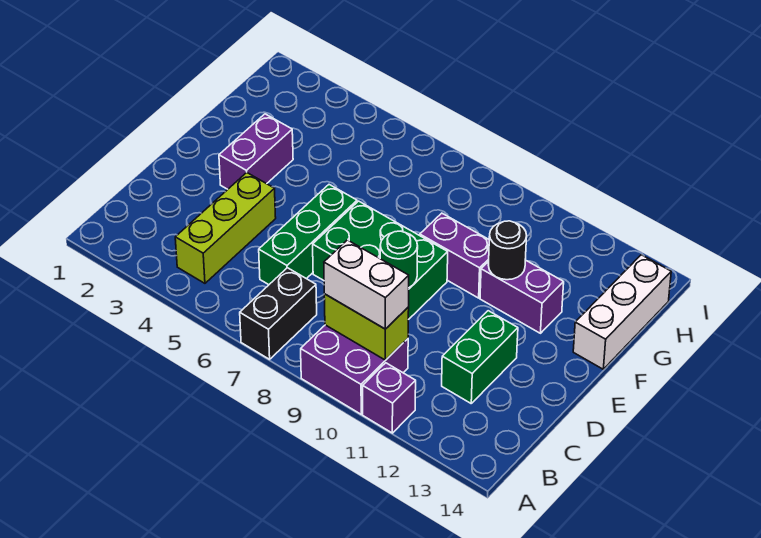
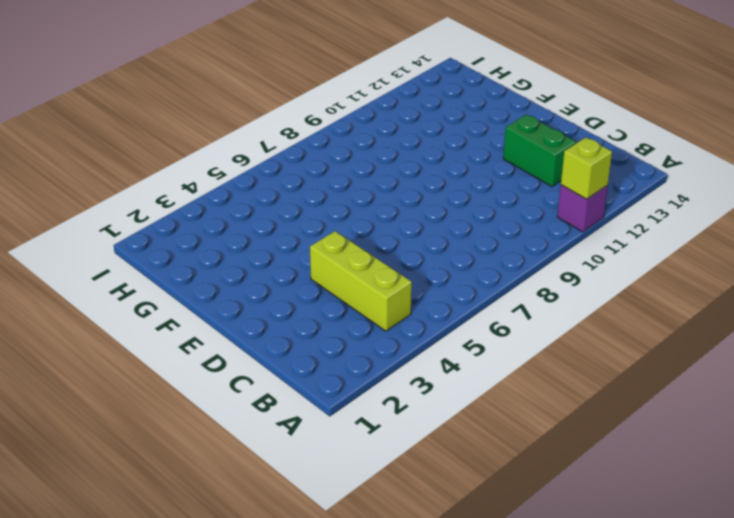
lime 1x1 brick [561,137,612,199] -> none
none -> black 1x2 brick [240,268,317,359]
none -> purple 2x2 brick [301,325,408,414]
none -> green 1x3 brick [259,185,357,285]

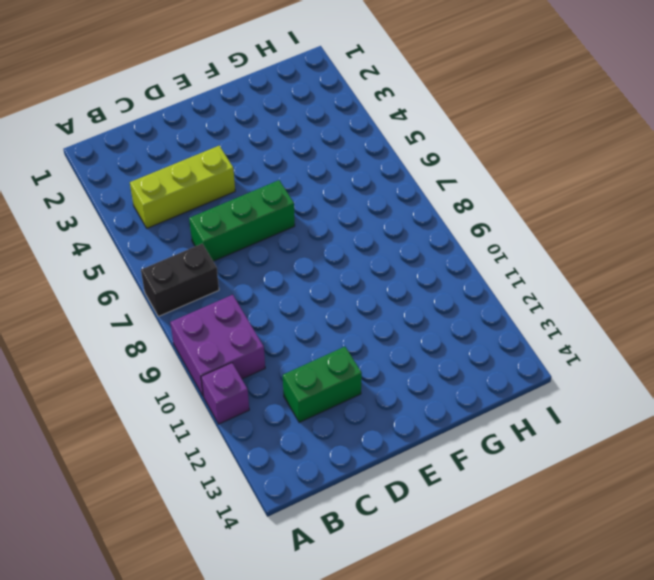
none -> green 2x3 brick [313,201,448,320]
none -> purple 1x2 brick [219,114,293,189]
none -> purple 1x2 brick [420,213,489,298]

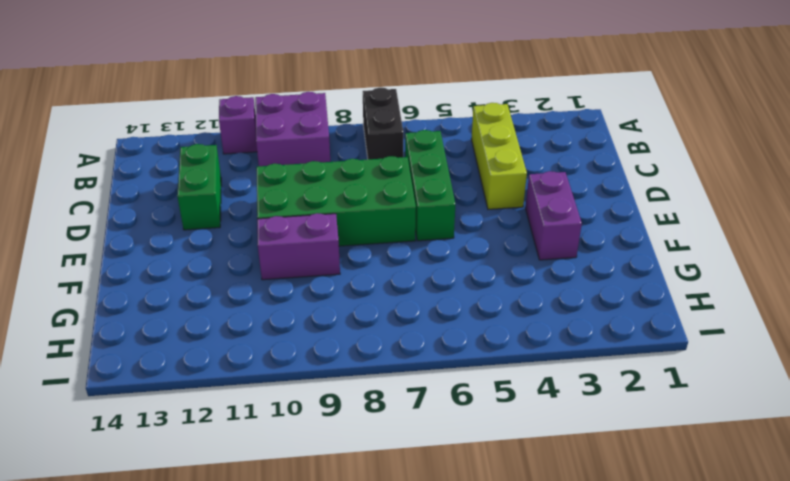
green 2x4 brick [256,156,416,246] -> green 2x3 brick [313,201,448,320]
none -> purple 1x2 brick [480,260,564,333]
none -> white 1x3 brick [573,255,671,369]
none -> lime 1x2 brick [324,294,409,360]

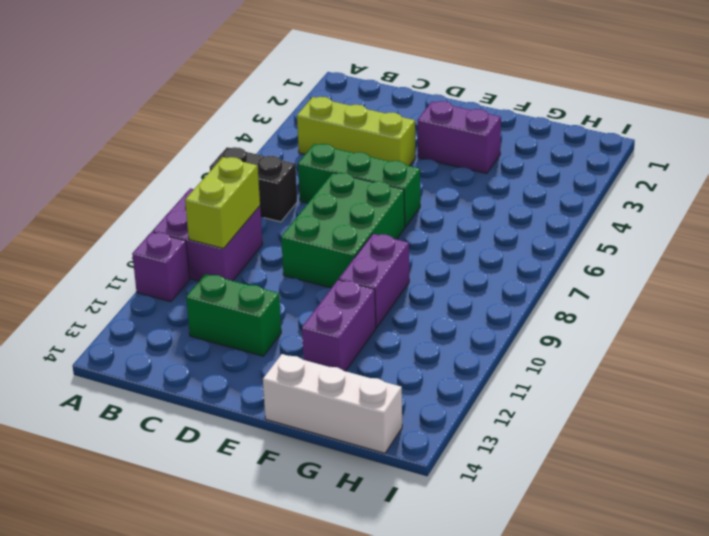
none -> green 1x1 round brick [380,231,418,287]
none -> black 1x1 round brick [488,221,527,280]
none -> white 1x2 brick [324,240,409,329]

